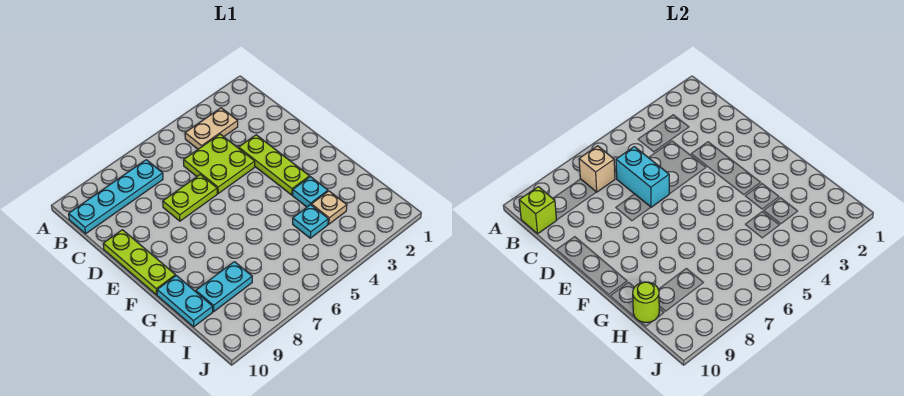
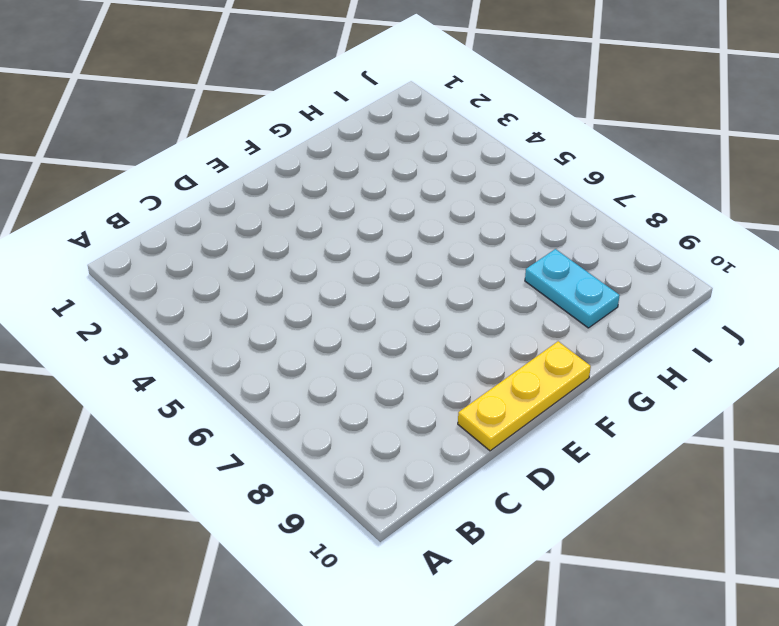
yellow 1x3 plate [458,341,591,451] -> lime 1x3 plate [103,230,176,295]
none -> tan 1x2 plate [185,108,238,149]
none -> cyan 1x4 plate [69,160,163,234]
none -> lime 2x2 plate [184,134,255,193]

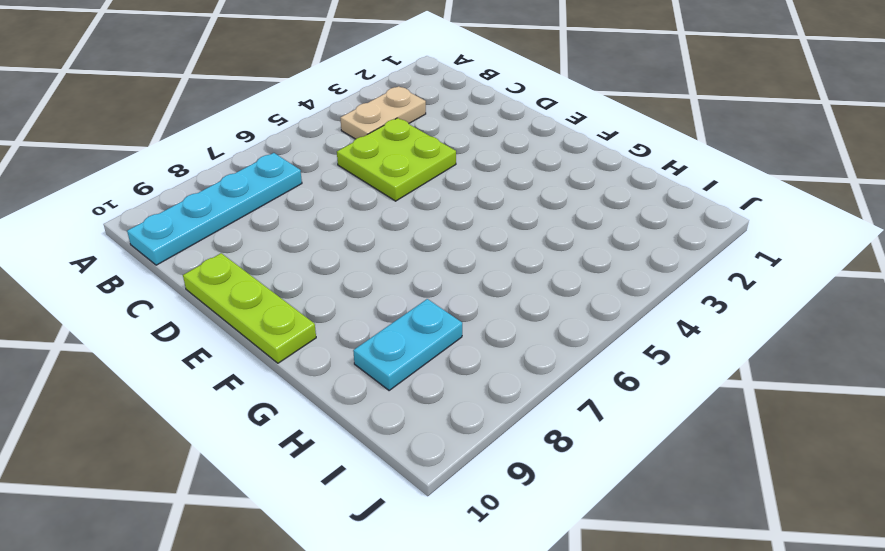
none -> lime 1x3 plate [239,135,309,195]
none -> lime 1x2 plate [163,175,217,221]
none -> cyan 1x1 plate [293,177,328,207]

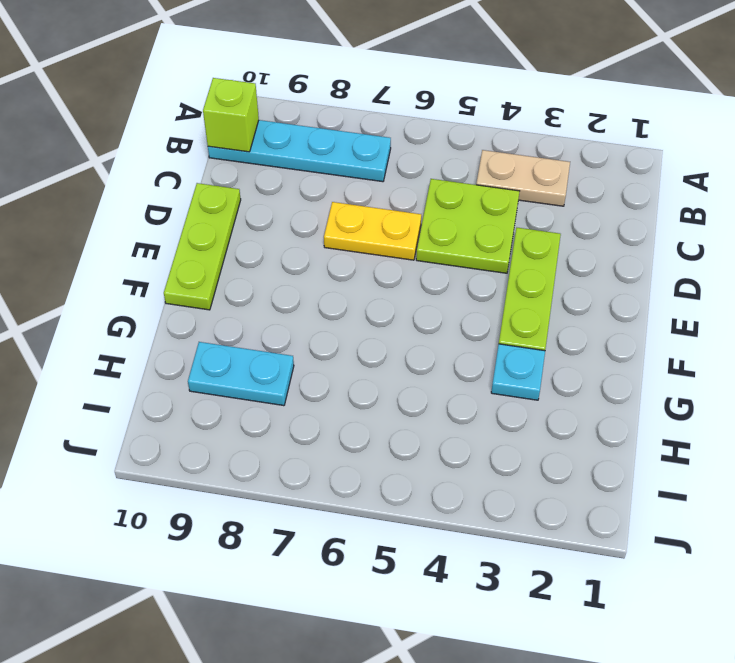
yellow 1x2 plate [324,202,421,260] -> lime 1x2 plate [163,175,217,221]
none -> cyan 1x2 plate [157,276,213,327]
none -> tan 1x1 plate [311,191,347,224]
none -> cyan 1x1 plate [293,205,328,238]

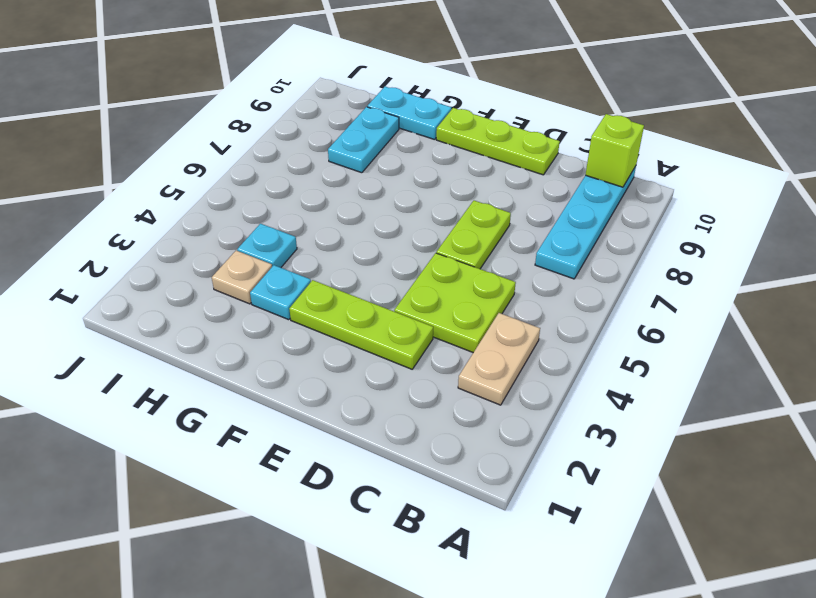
none -> tan 1x1 brick [579,146,615,192]
none -> cyan 1x2 brick [616,147,669,207]
none -> lime 1x1 round brick [633,282,659,322]

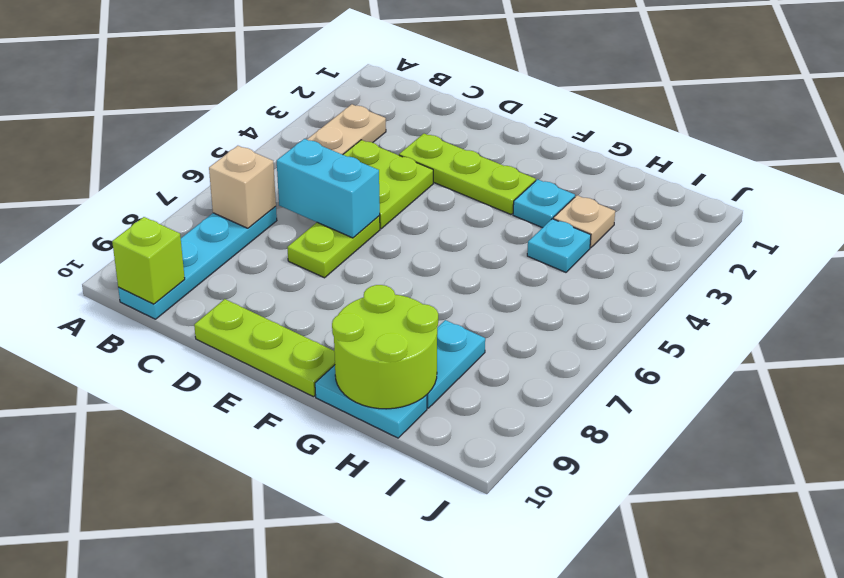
lime 2x2 round brick [332,285,438,409] -> lime 1x1 round brick [633,282,659,322]

